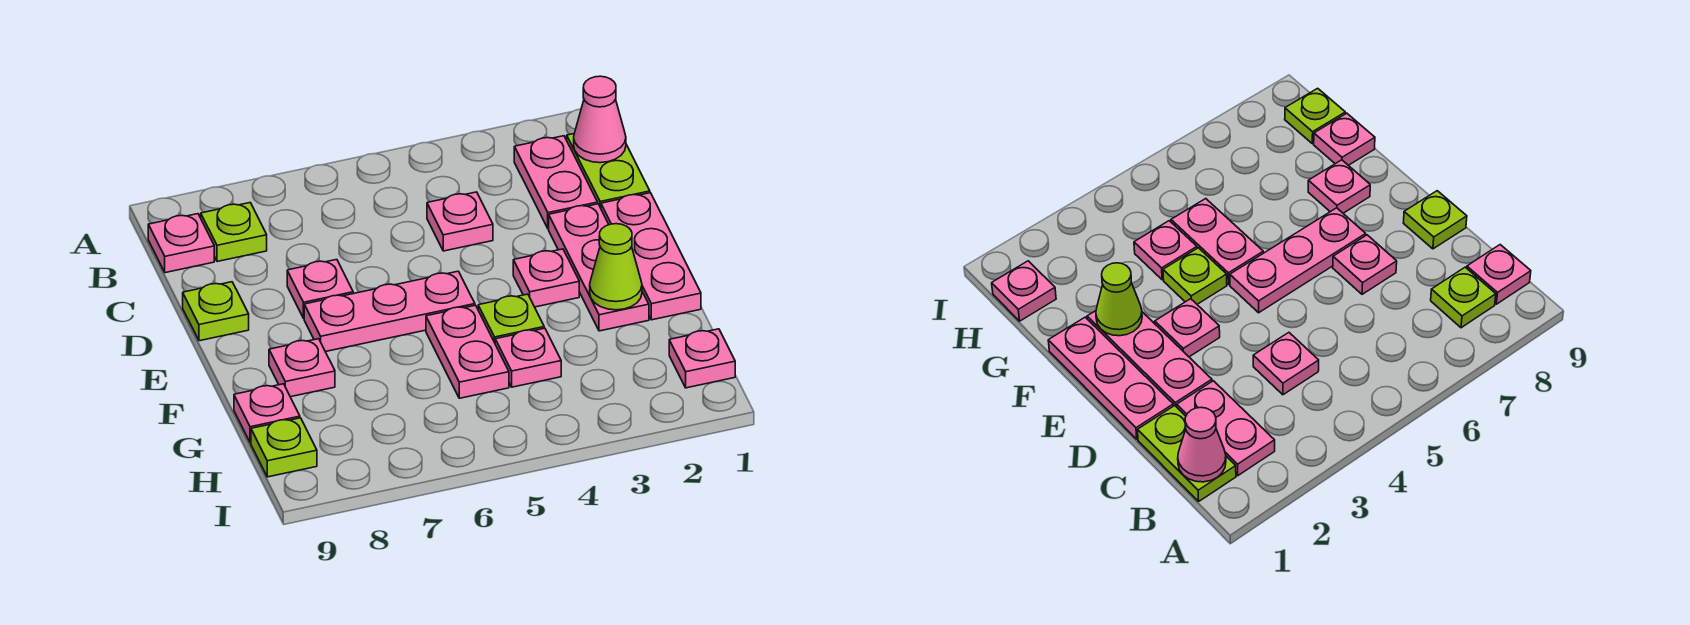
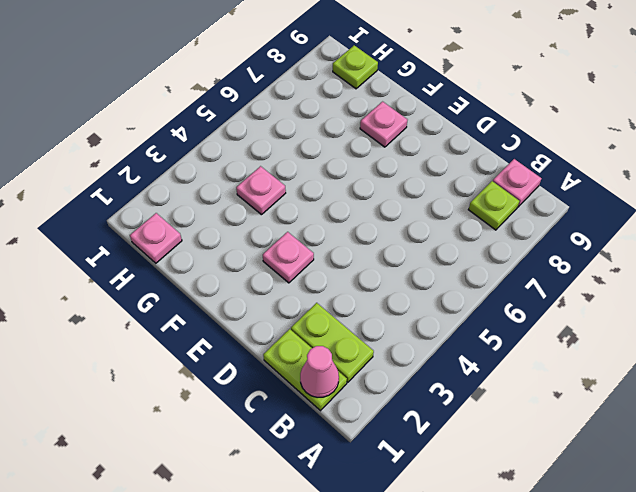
lime 1x2 plate [291,303,374,382] -> pink 1x2 plate [514,136,598,229]
none -> pink 1x1 plate [427,192,493,251]
none -> pink 1x3 plate [601,193,701,320]
none -> pink 1x3 plate [549,204,649,331]

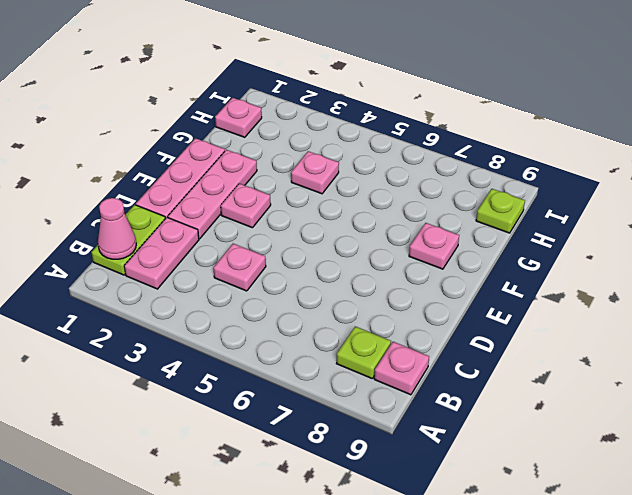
none -> pink 1x1 plate [287,260,353,318]
none -> lime 1x1 plate [183,282,249,341]
none -> pink 1x3 plate [304,271,475,352]

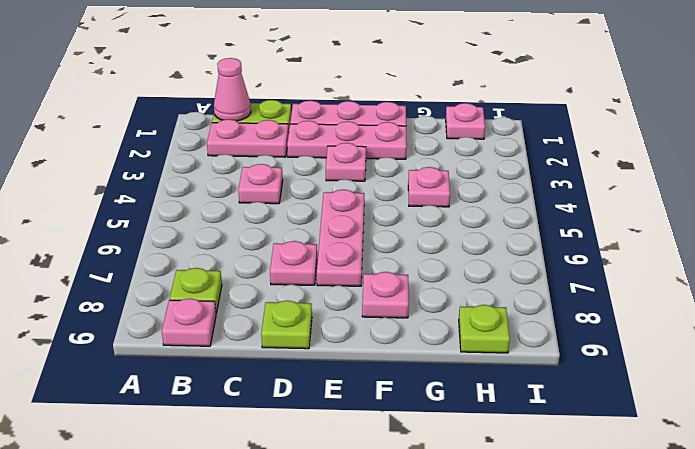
none -> lime 1x1 plate [478,294,544,343]
none -> pink 1x2 plate [426,305,509,398]
none -> pink 1x1 plate [234,384,300,443]

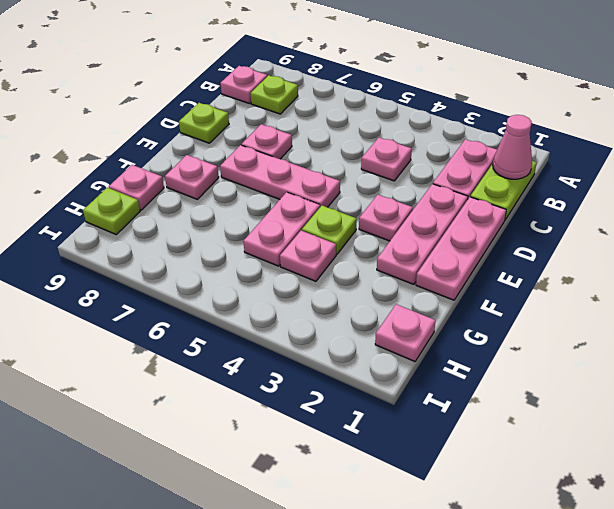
none -> lime 1x1 cone [590,224,642,310]

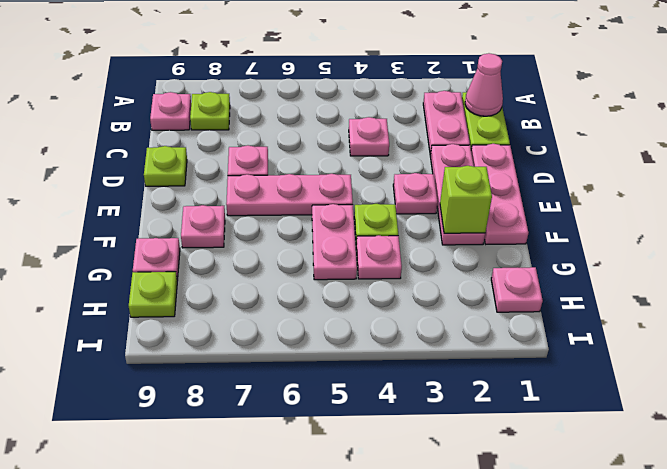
lime 1x1 brick [440,166,492,233] -> lime 1x1 cone [590,224,642,310]

